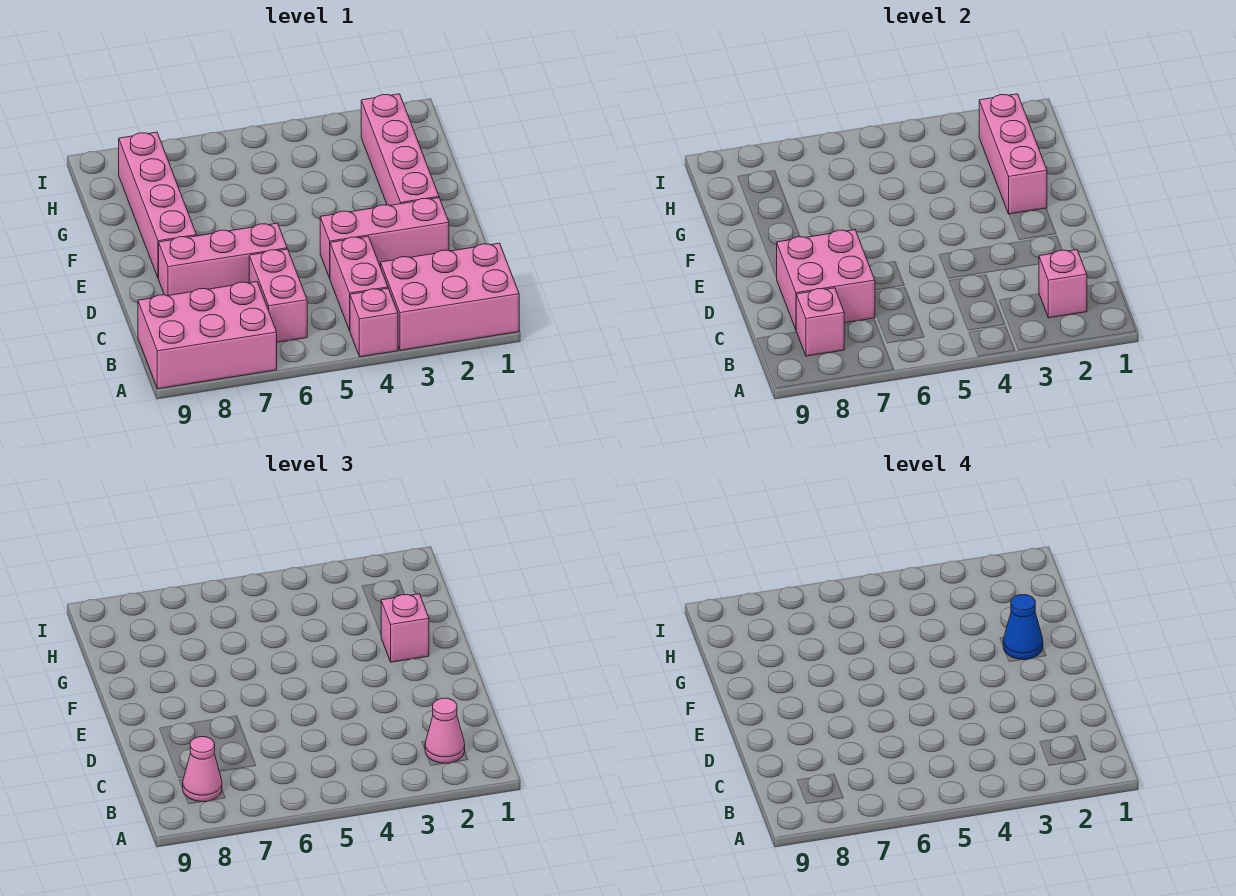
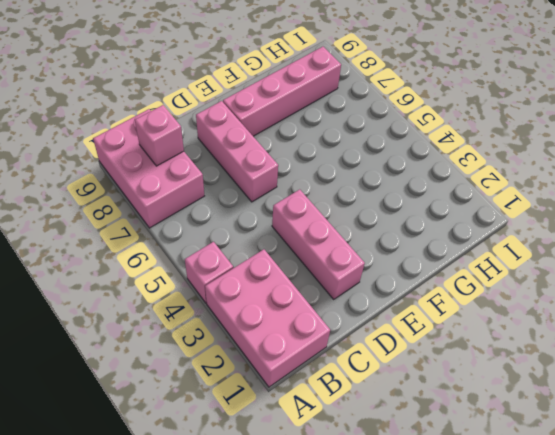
none -> pink 1x2 brick [330,237,388,331]
none -> pink 1x2 brick [249,249,307,342]
none -> pink 1x4 brick [361,94,439,206]

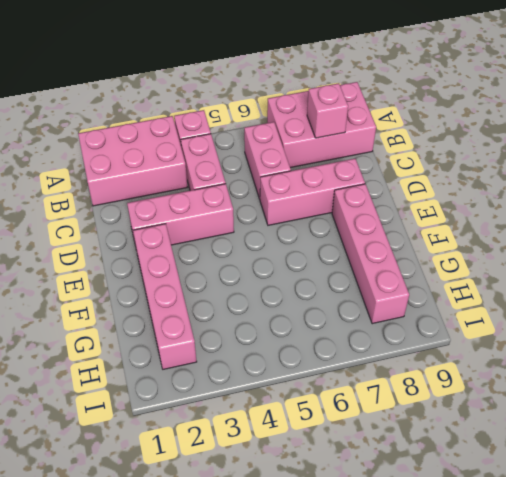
none -> pink 1x1 brick [1039,250,1087,318]
none -> pink 2x2 brick [776,230,875,329]
none -> pink 1x3 brick [979,94,1047,214]

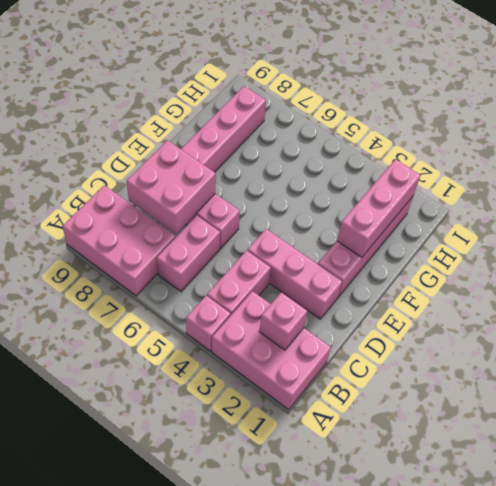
none -> pink 1x1 brick [796,288,844,356]
none -> pink 1x1 cone [425,698,465,763]
none -> pink 1x1 cone [183,737,222,802]

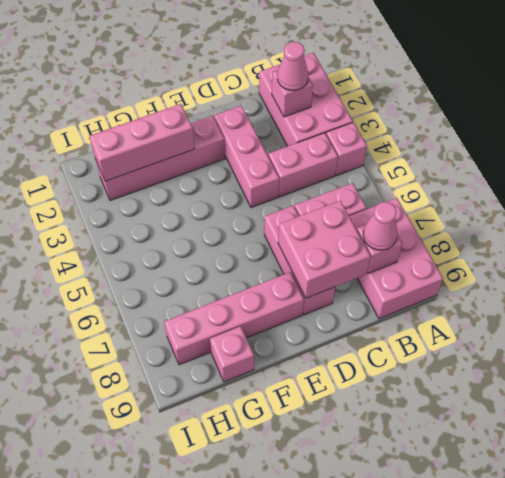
pink 1x1 brick [210,326,254,382] -> pink 1x1 brick moved to [381,594,429,662]
none -> blue 1x1 cone [1003,595,1043,660]

